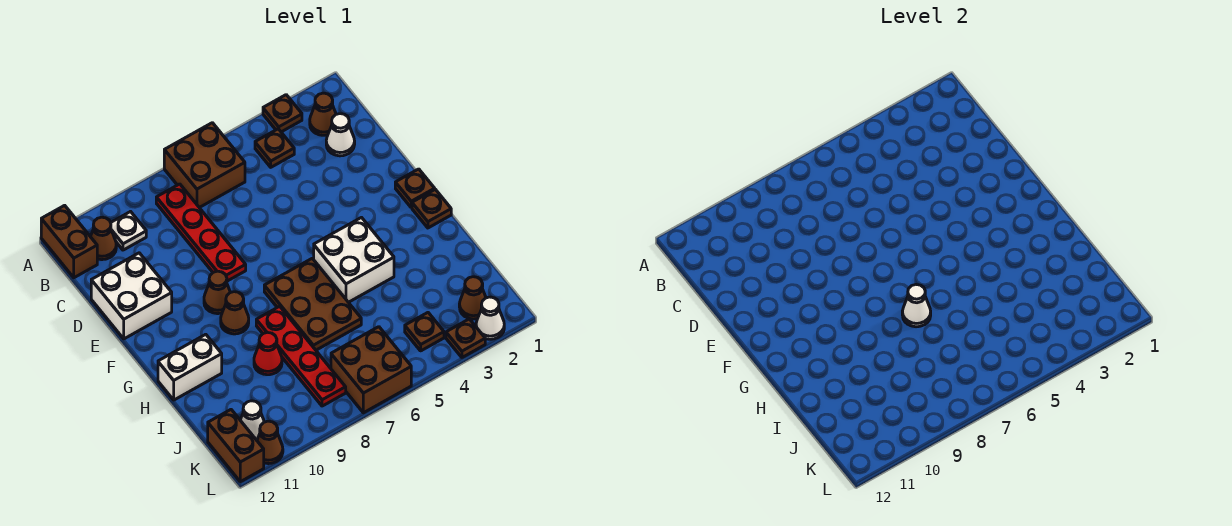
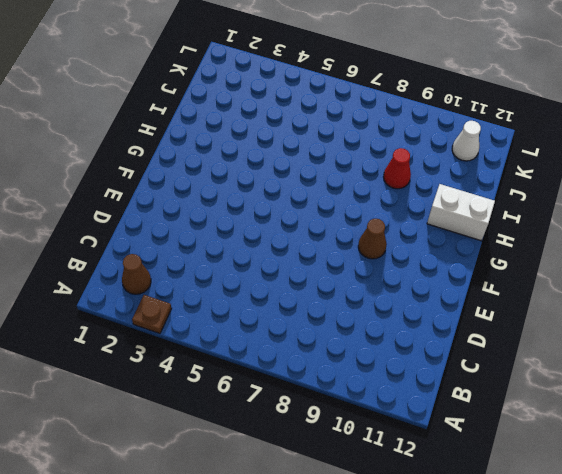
none -> brown 2x2 brick [164,123,245,208]
none -> brown 1x2 brick [41,205,97,278]
none -> brown 1x1 plate [255,129,294,167]

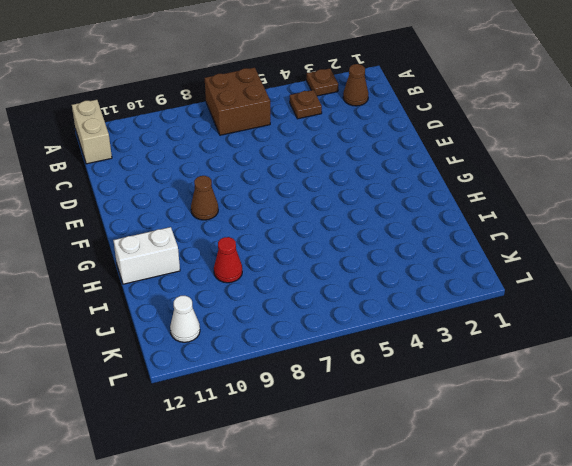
tan 1x2 brick [72,100,112,164] -> brown 1x2 brick [41,205,97,278]
none -> red 1x4 plate [156,184,246,281]
none -> white 1x1 plate [111,212,146,250]
none -> brown 1x1 cone [90,217,116,260]

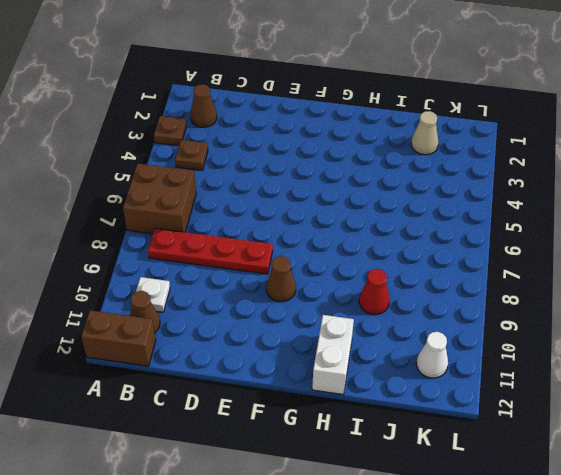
tan 1x1 cone [411,111,439,155] -> none
none -> white 1x1 cone [326,114,355,156]
none -> white 2x2 brick [91,253,172,339]
none -> brown 1x1 plate [395,169,435,208]

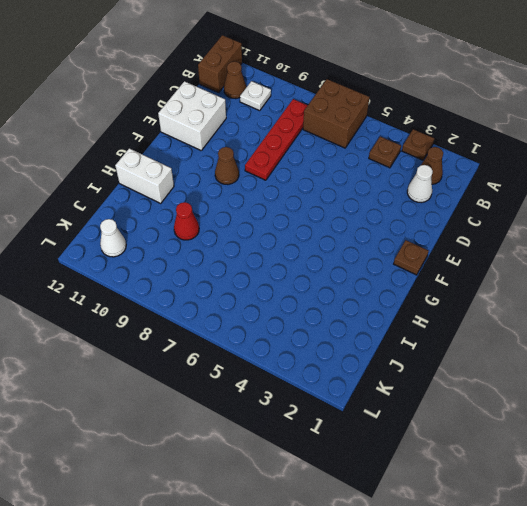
none -> brown 1x1 plate [412,189,451,228]
none -> white 2x2 brick [314,218,394,302]
none -> brown 2x3 plate [264,258,361,350]

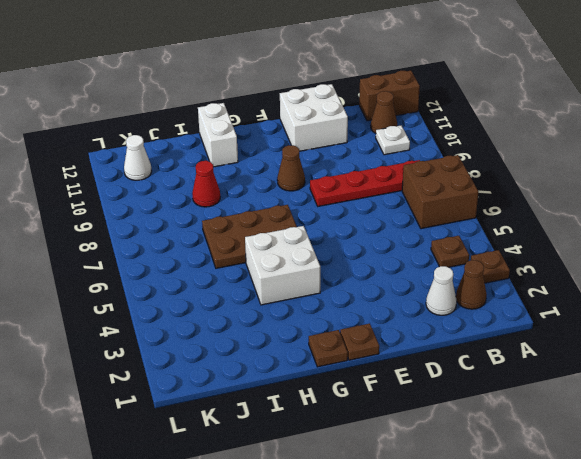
none -> brown 1x1 cone [221,292,249,334]
none -> red 1x4 plate [256,306,346,406]
none -> brown 1x1 cone [459,277,486,319]

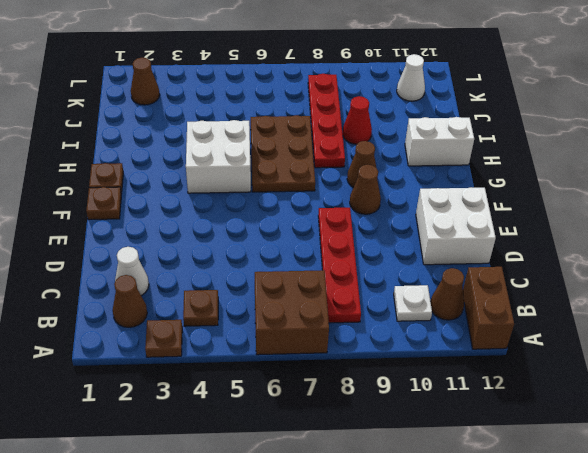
none -> brown 1x1 plate [405,313,444,351]
none -> brown 2x2 brick [331,327,411,413]
none -> brown 1x2 brick [208,410,264,482]

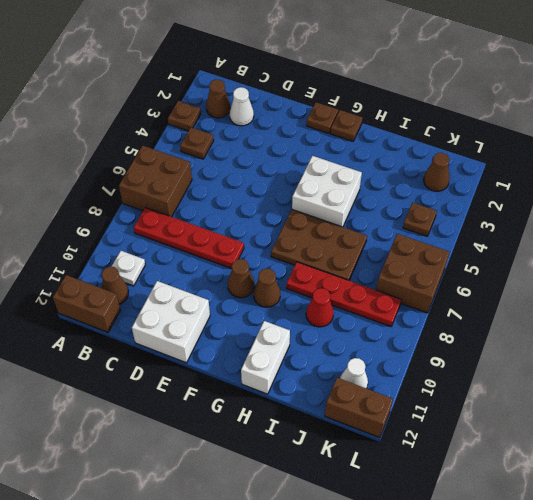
none -> white 1x1 cone [476,297,504,339]
none -> brown 1x1 plate [446,319,485,357]
none -> brown 1x1 cone [257,421,283,464]

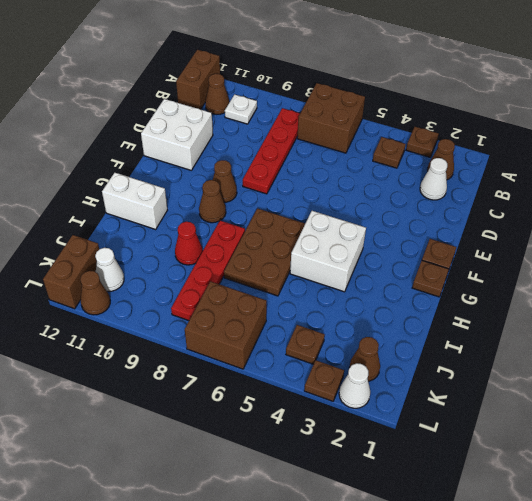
none -> white 1x1 cone [902,285,931,327]

